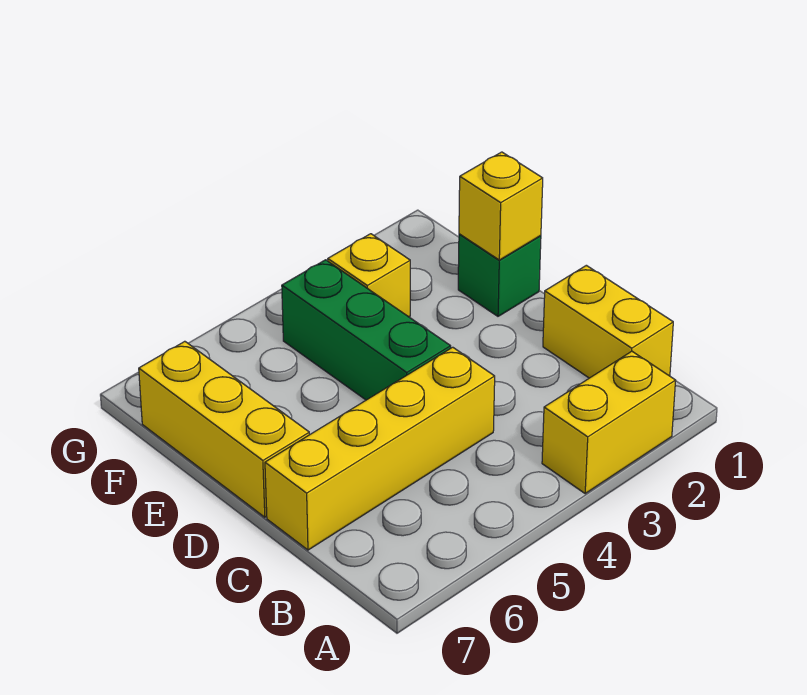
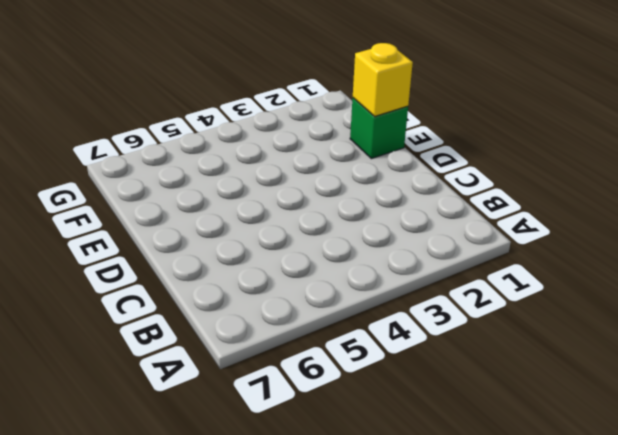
none -> yellow 1x2 brick [542,351,676,493]
none -> yellow 1x2 brick [543,265,673,378]

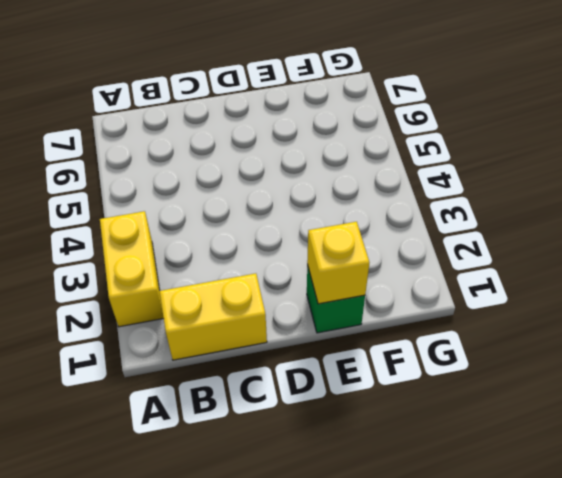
none -> yellow 1x4 brick [265,347,495,550]
none -> green 1x3 brick [282,260,451,400]

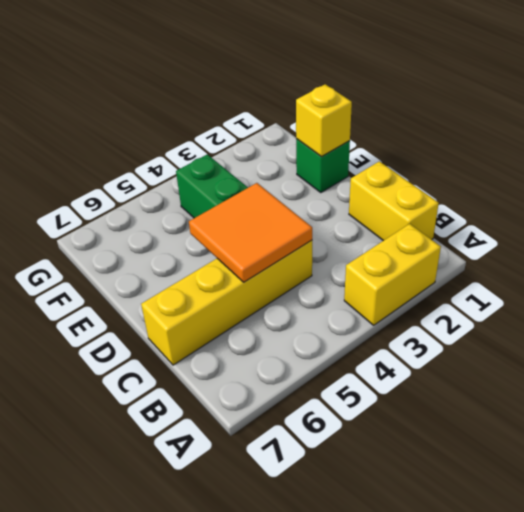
orange 2x2 tile [189,183,312,282] -> none
none -> yellow 1x3 brick [139,341,309,517]
none -> yellow 1x1 brick [328,234,410,317]

